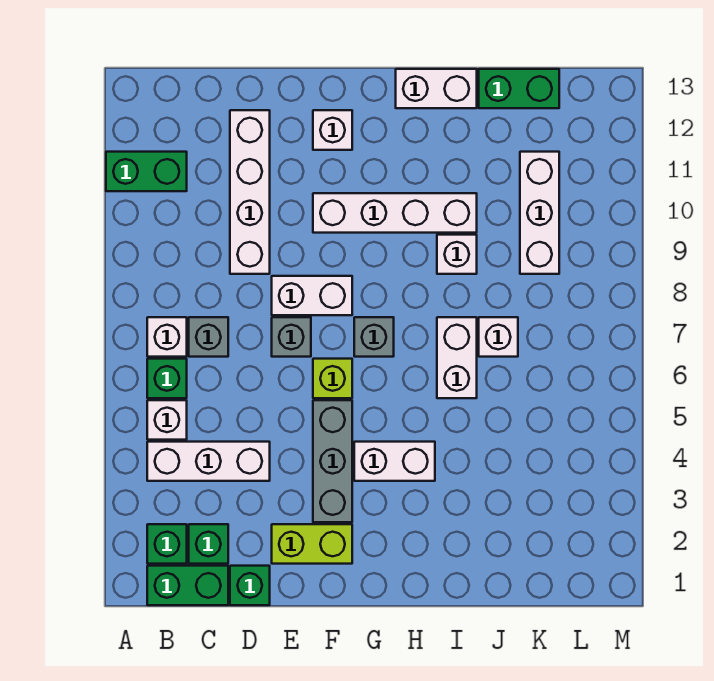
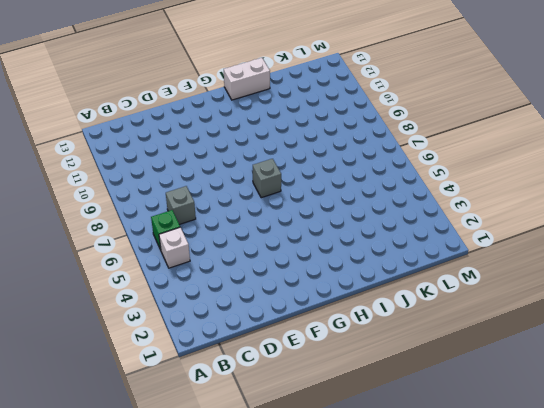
none -> green 1x2 brick [106,152,187,191]
none -> green 1x2 brick [147,566,228,605]
none -> green 1x1 brick [147,524,187,564]

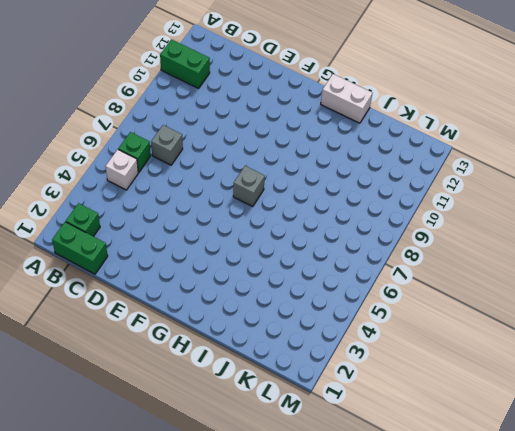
none -> white 1x3 brick [147,442,270,481]
none -> white 1x1 brick [147,317,187,357]
none -> green 1x1 brick [189,524,228,564]

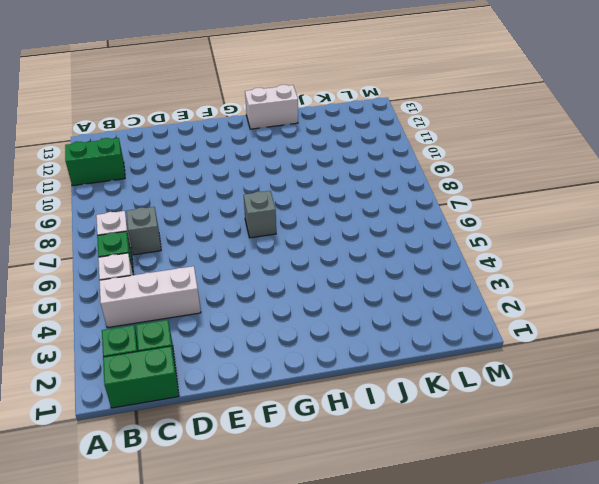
none -> green 1x1 brick [230,566,270,605]
none -> white 1x4 brick [230,110,270,274]
none -> lime 1x2 brick [272,524,352,564]

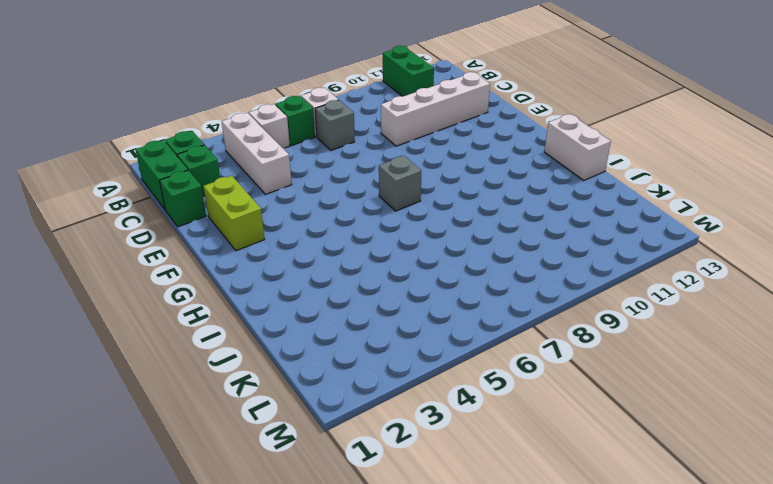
none -> grey 1x1 brick [272,317,311,357]
none -> white 1x2 brick [272,276,352,315]
none -> grey 1x3 brick [313,400,352,522]

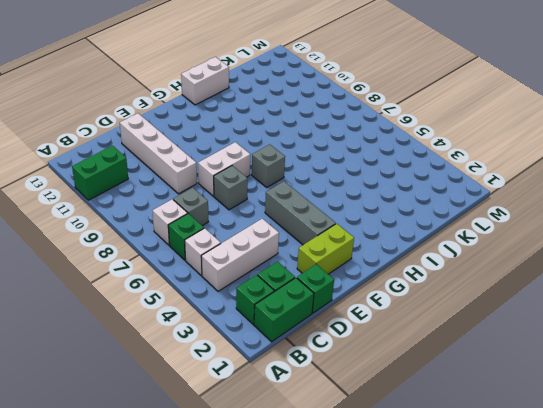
none -> lime 1x1 brick [313,359,352,398]
none -> white 1x4 brick [313,193,477,233]
none -> white 1x1 brick [313,110,352,150]

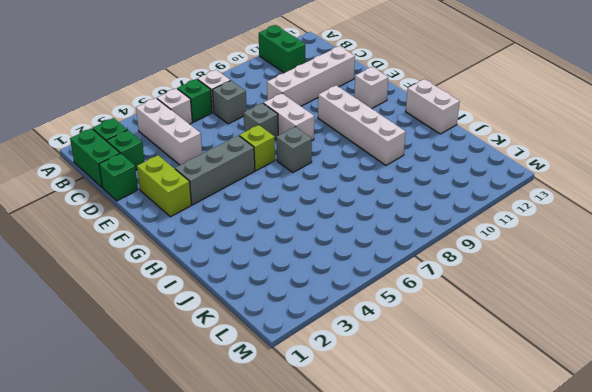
none -> white 1x2 brick [354,442,435,481]
none -> white 1x2 brick [437,317,477,398]
none -> white 1x1 brick [437,235,477,274]

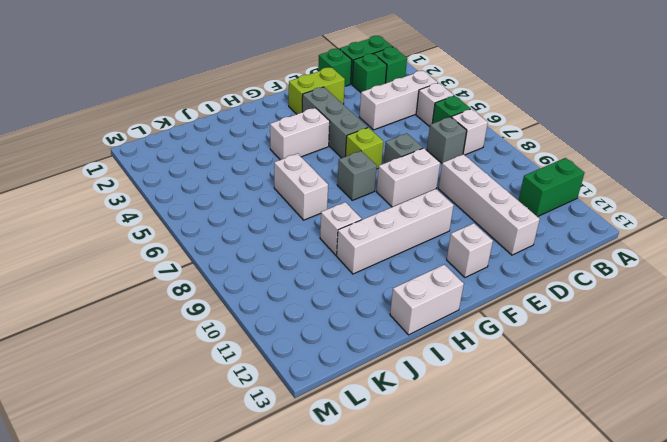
none -> white 1x1 brick [479,317,518,357]
none -> green 1x2 brick [479,69,559,108]
none -> white 1x3 brick [520,152,559,274]

